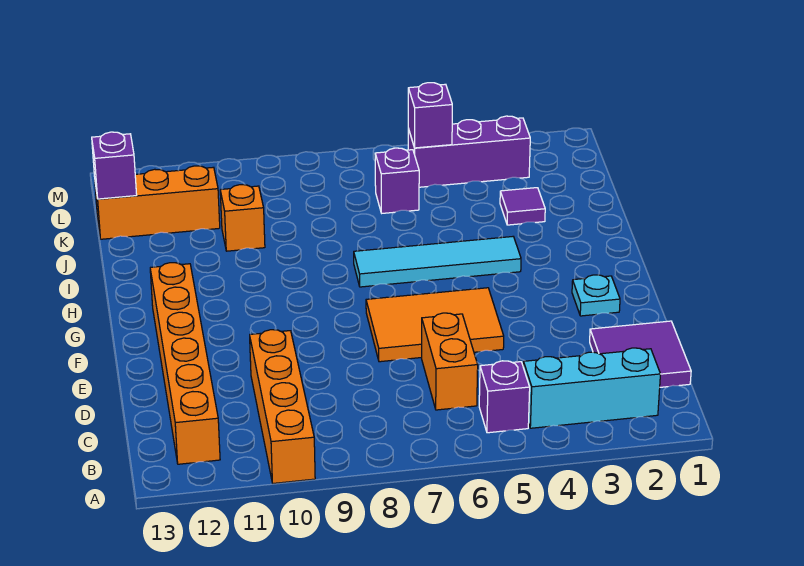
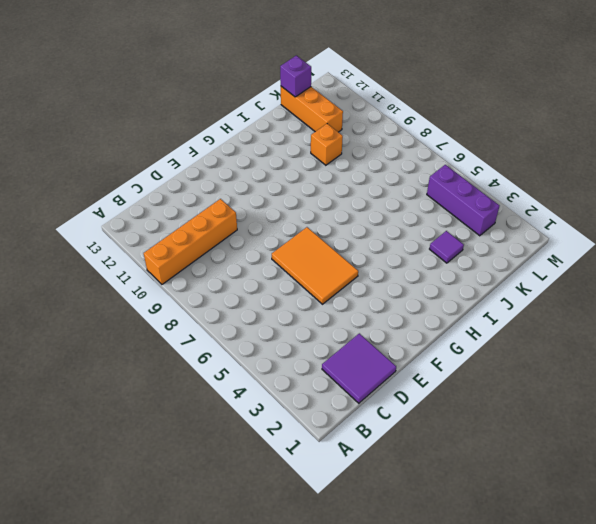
none -> cyan 1x3 brick [523,348,660,428]
none -> purple 1x1 brick [479,361,530,433]
none -> orange 1x6 brick [150,263,220,464]

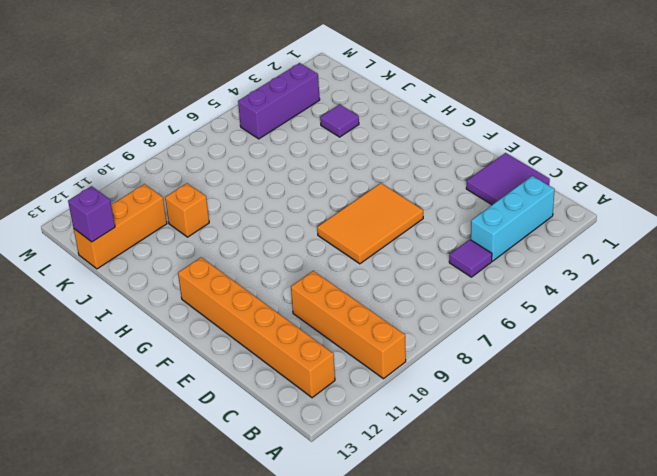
purple 1x1 tile [449,239,492,277] -> purple 1x1 brick [479,361,530,433]
none -> orange 1x2 brick [422,313,478,410]
none -> cyan 1x1 plate [572,275,620,316]
none -> cyan 1x4 tile [354,237,521,287]

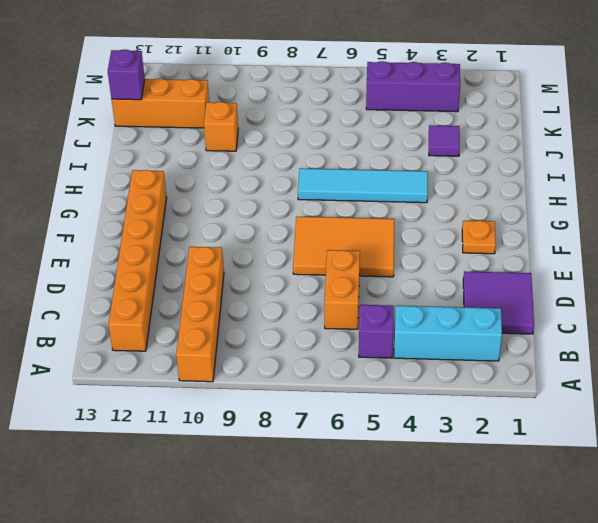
orange 1x1 plate [462,221,496,254] -> cyan 1x1 plate [572,275,620,316]
none -> purple 1x1 brick [375,148,419,213]
none -> purple 1x1 brick [408,83,452,148]

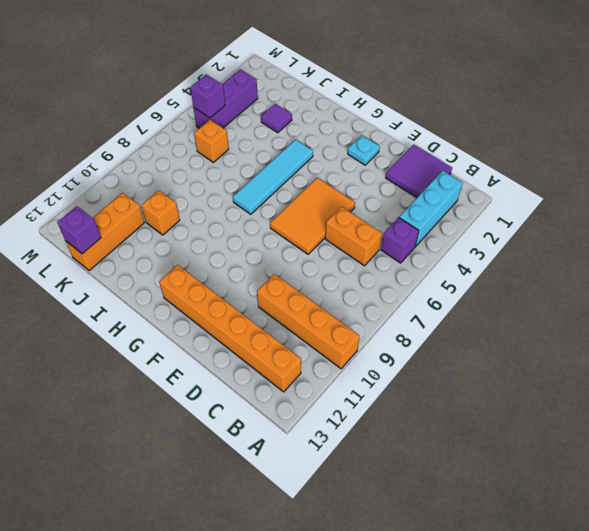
orange 1x1 brick [194,120,229,162] -> purple 1x1 brick [375,148,419,213]

